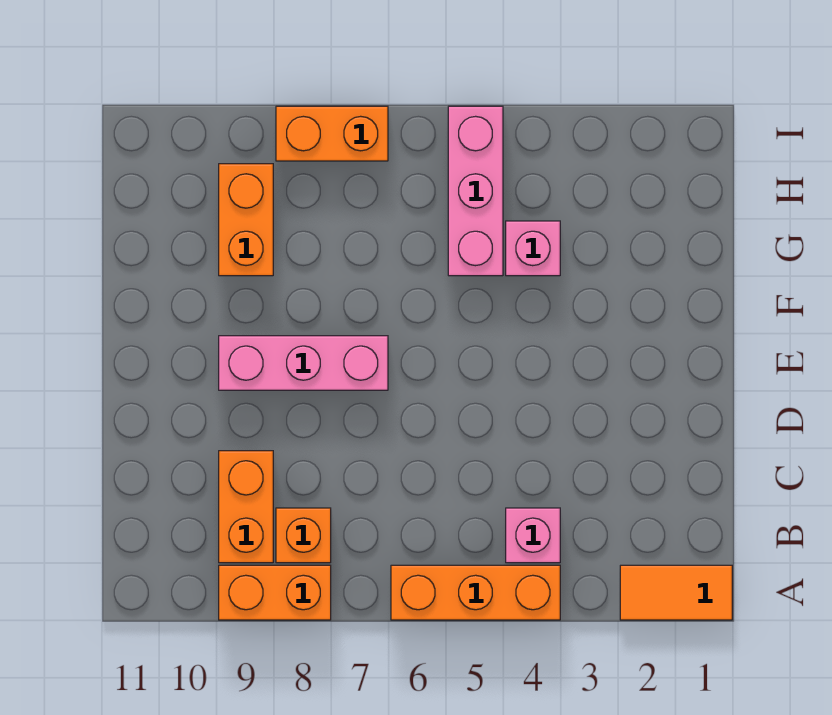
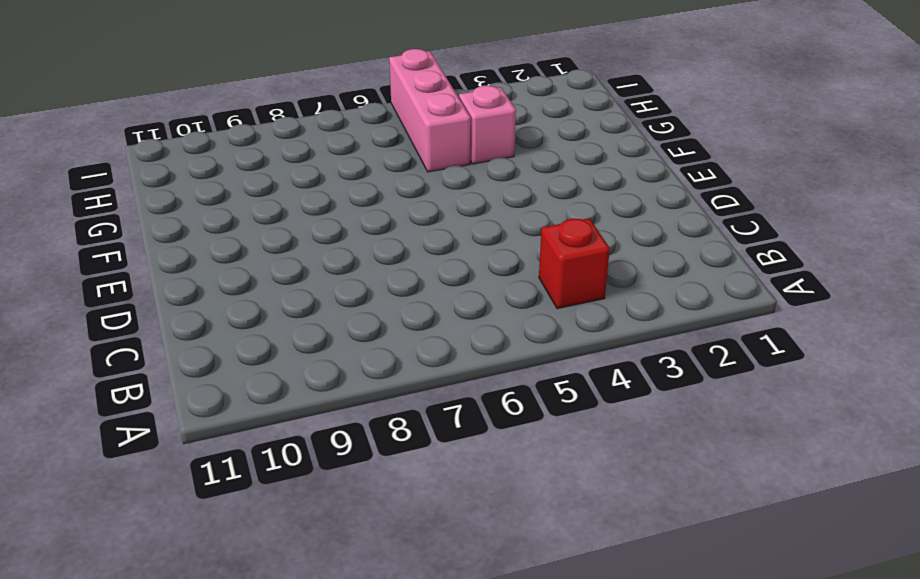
red 1x1 brick [539,218,610,309] -> pink 1x1 brick [506,508,560,563]
none -> orange 1x2 tile [620,565,732,620]
none -> orange 1x3 brick [391,565,560,620]

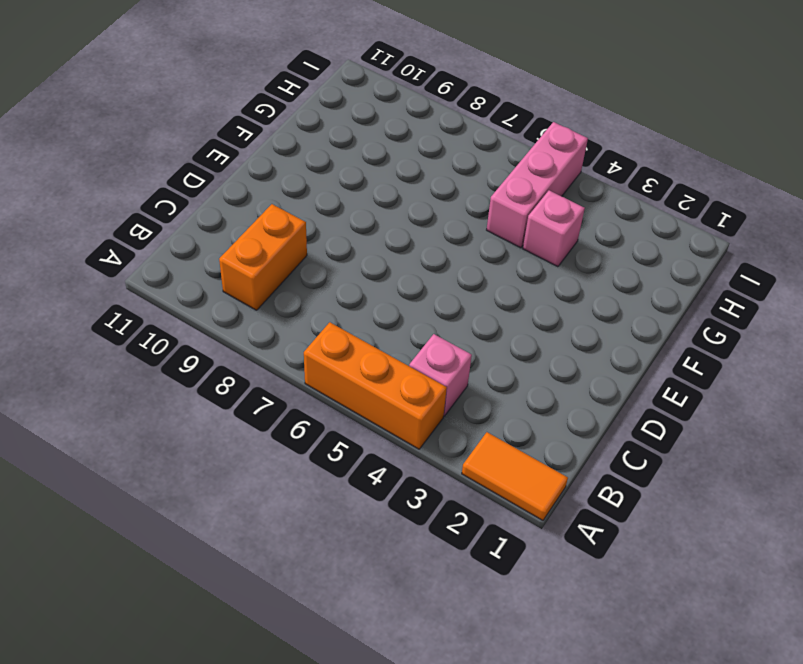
none -> orange 1x2 brick [219,565,331,620]
none -> orange 1x1 brick [276,508,331,563]

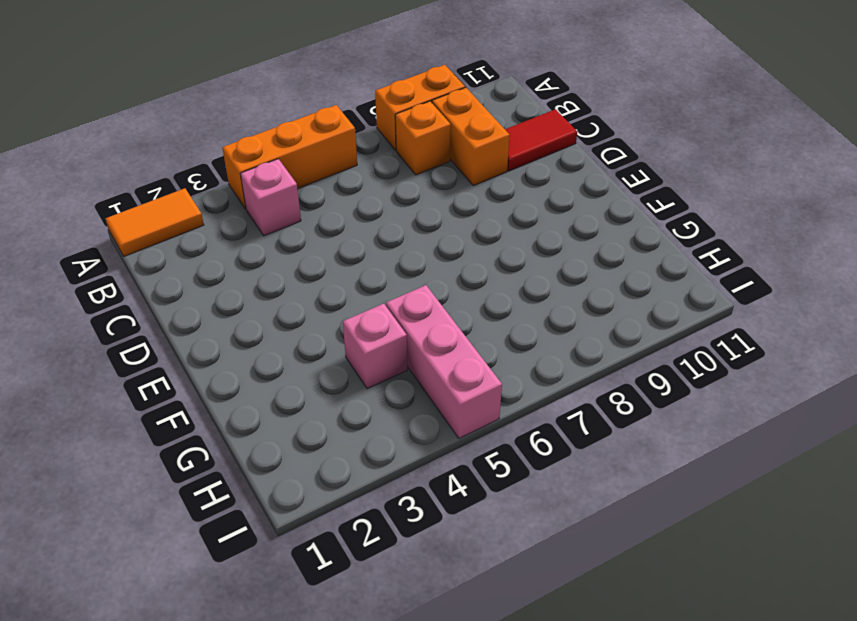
red 1x2 tile [505,109,577,171] -> none
none -> pink 1x3 brick [219,336,388,390]
none -> orange 1x2 brick [219,164,273,276]

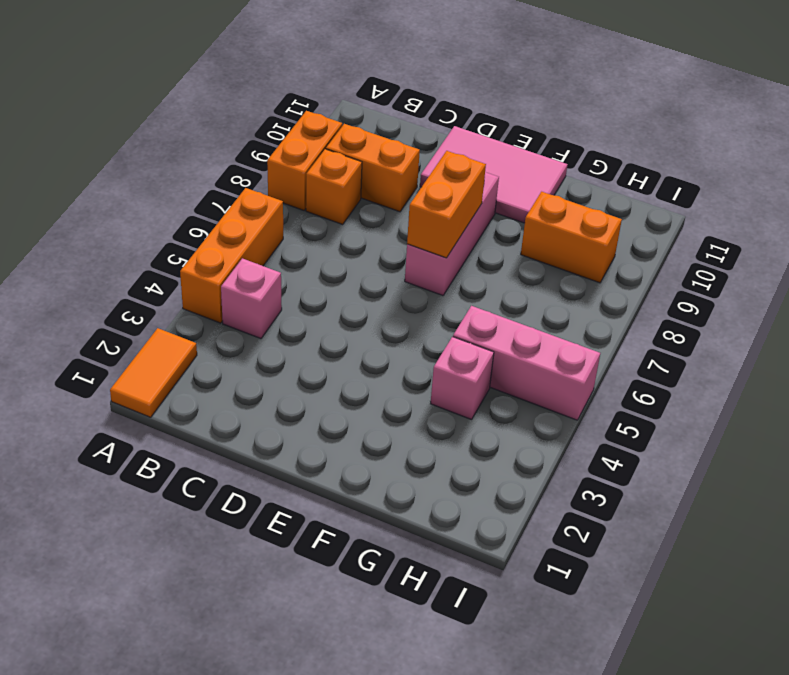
pink 2x3 tile [420,126,568,223] -> none
orange 1x2 brick [407,151,486,258] -> orange 1x2 brick moved to [276,106,388,161]

